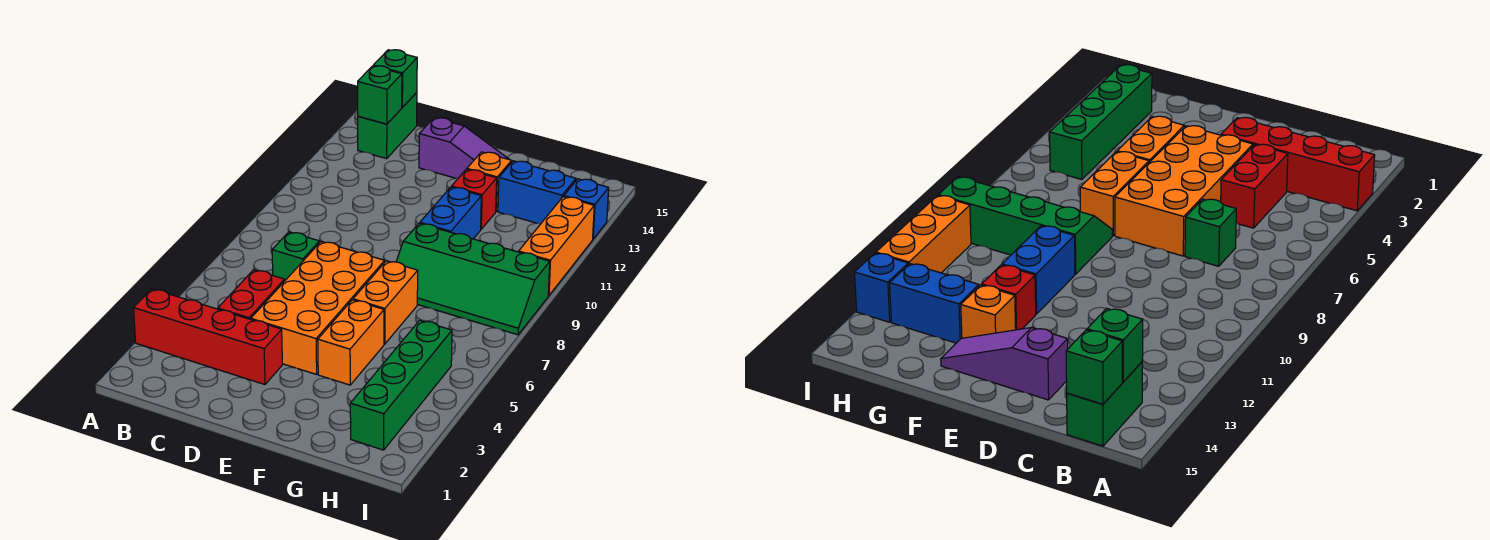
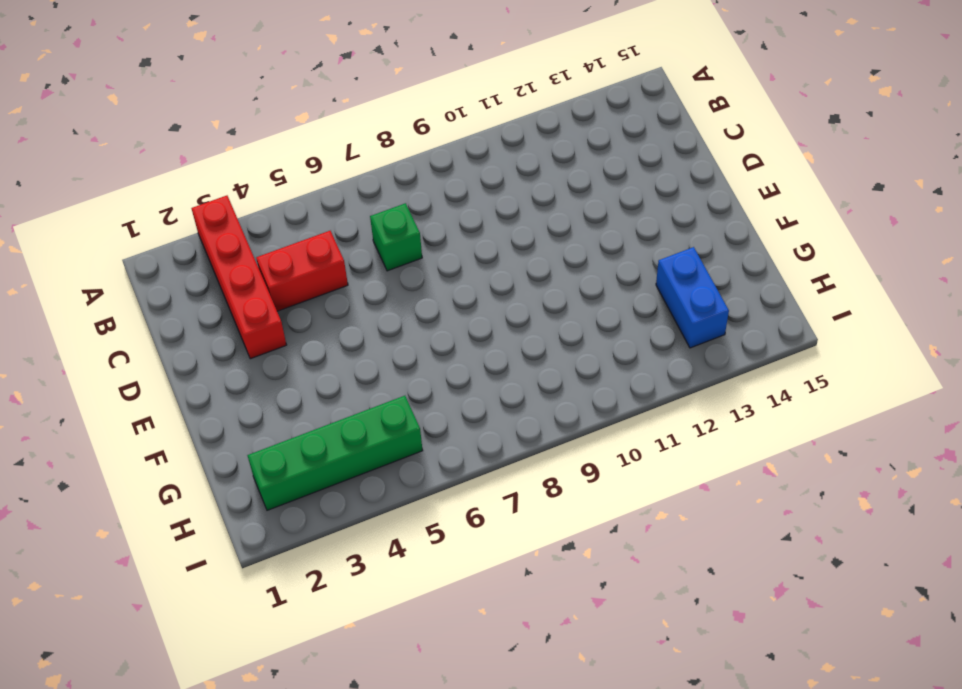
none -> green 1x2 brick [358,92,417,159]
none -> orange 2x4 brick [251,242,385,374]
none -> purple 1x3 slope [419,118,508,178]

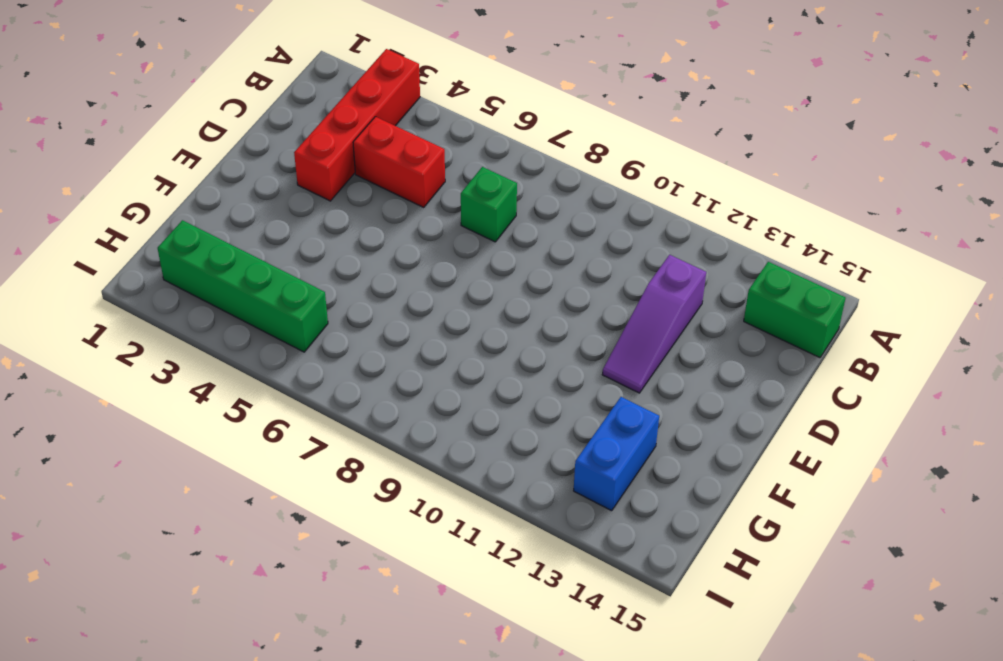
purple 1x3 slope [602,255,706,393] -> purple 1x3 slope moved to [419,118,508,178]
none -> orange 2x4 brick [251,242,385,374]
none -> orange 1x2 brick [318,300,384,385]
none -> orange 1x2 brick [353,261,418,344]

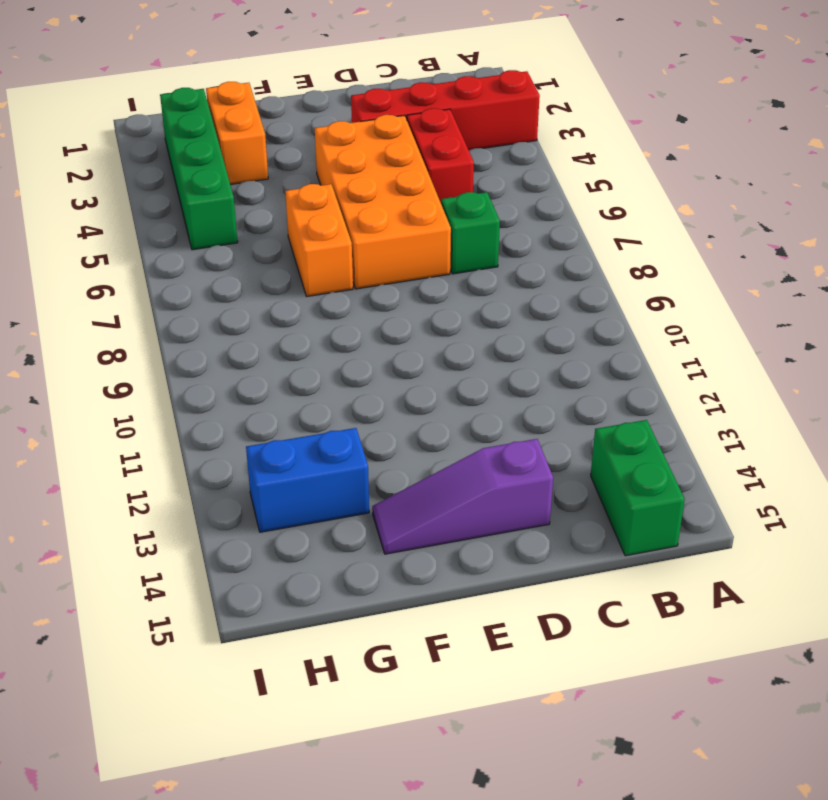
orange 1x2 brick [206,82,268,185] -> orange 1x2 brick moved to [318,300,384,385]
none -> green 2x4 slope [396,223,550,335]
none -> blue 1x2 brick [420,187,481,239]
none -> red 1x1 brick [452,169,497,229]

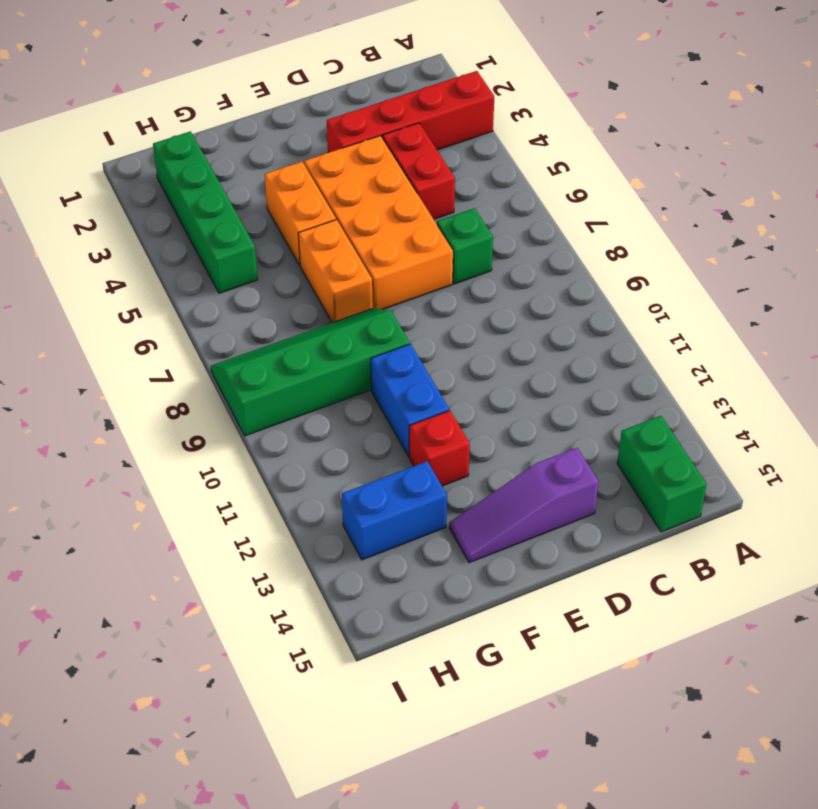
none -> orange 1x1 brick [467,152,512,211]
none -> orange 1x3 brick [519,197,594,296]
none -> blue 1x1 brick [564,179,609,239]

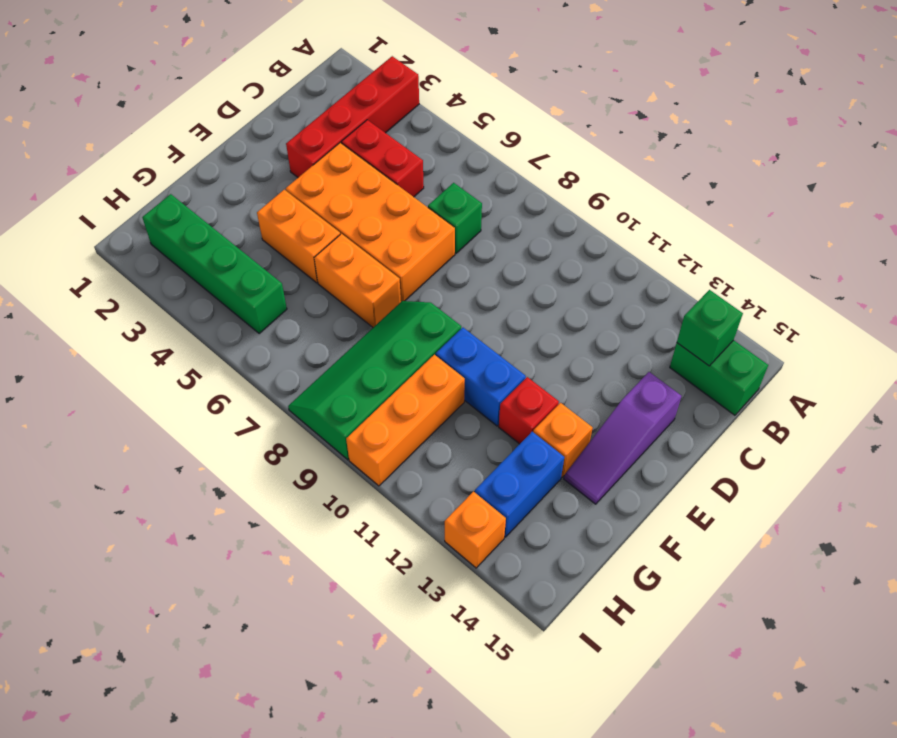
orange 1x3 brick [346,355,465,486] -> orange 1x3 brick turned to [519,197,594,296]
orange 1x1 brick [445,492,506,568] -> blue 1x1 brick [564,179,609,239]
none -> green 1x1 brick [373,50,417,107]

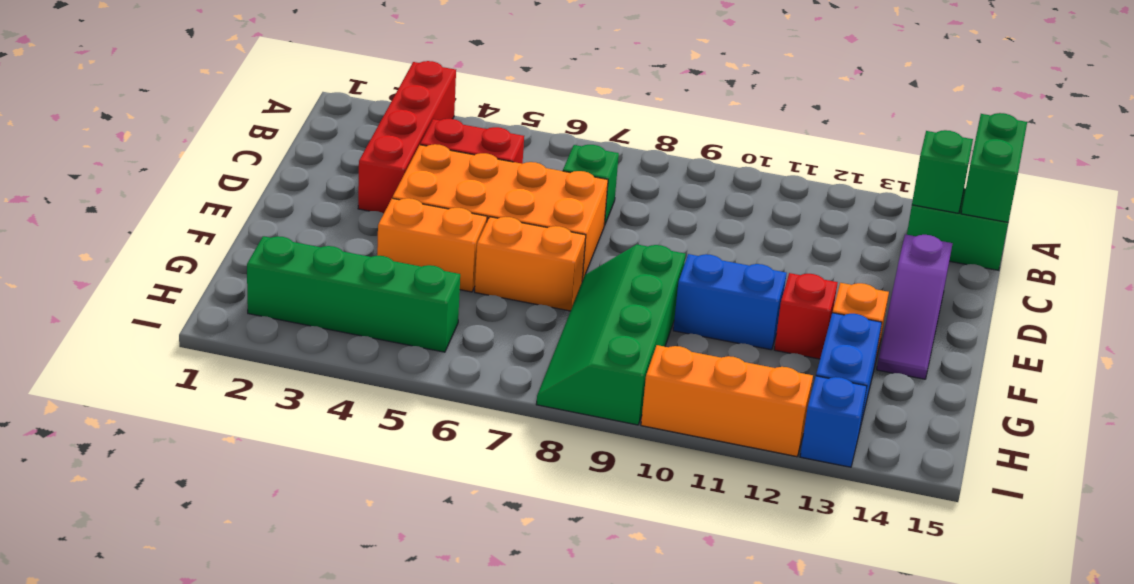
green 1x2 brick [961,113,1027,222] -> green 1x1 brick [373,50,417,107]

